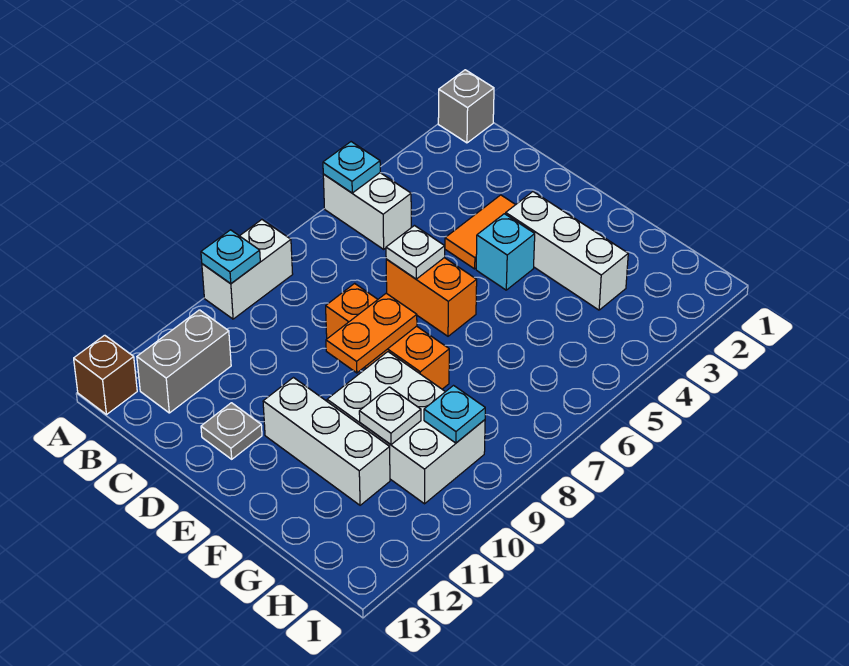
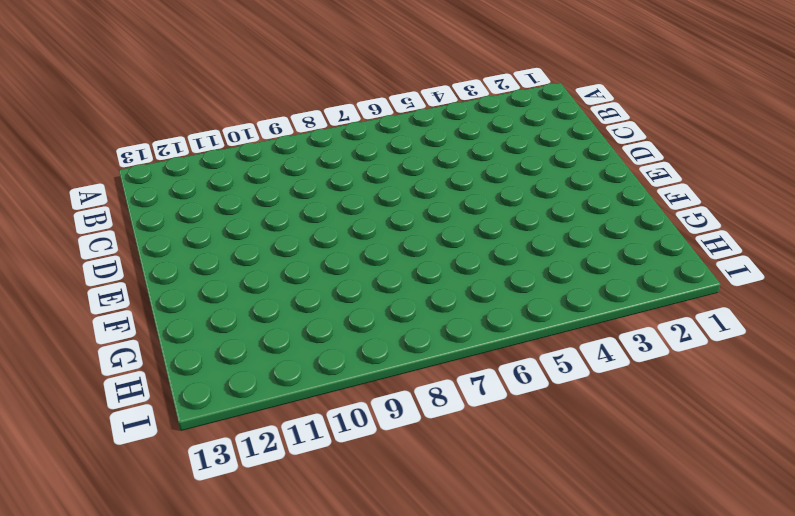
none -> grey 1x1 brick [438,70,494,143]
none -> white 1x2 brick [323,173,411,249]
none -> white 1x2 brick [202,220,293,319]

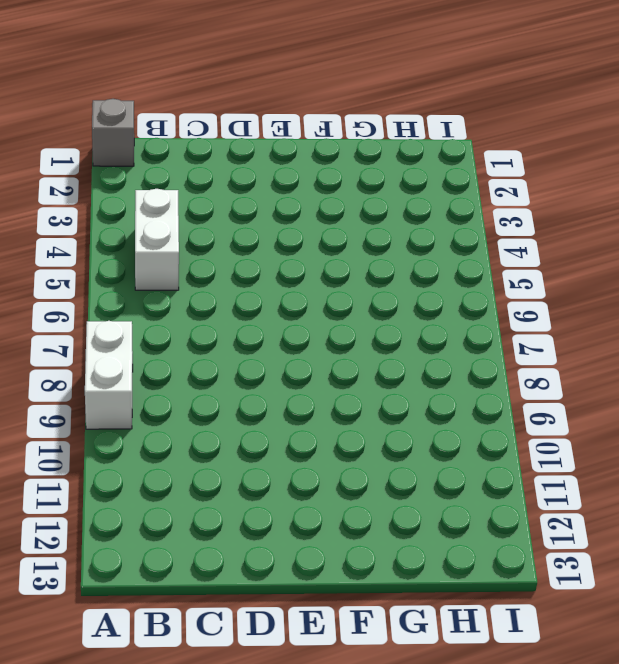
white 1x2 brick [135,189,179,290] -> white 1x2 brick turned to [323,173,411,249]
none -> brown 1x1 brick [74,335,137,415]
none -> grey 1x2 brick [137,310,231,413]
none -> orange 1x2 tile [445,195,516,269]

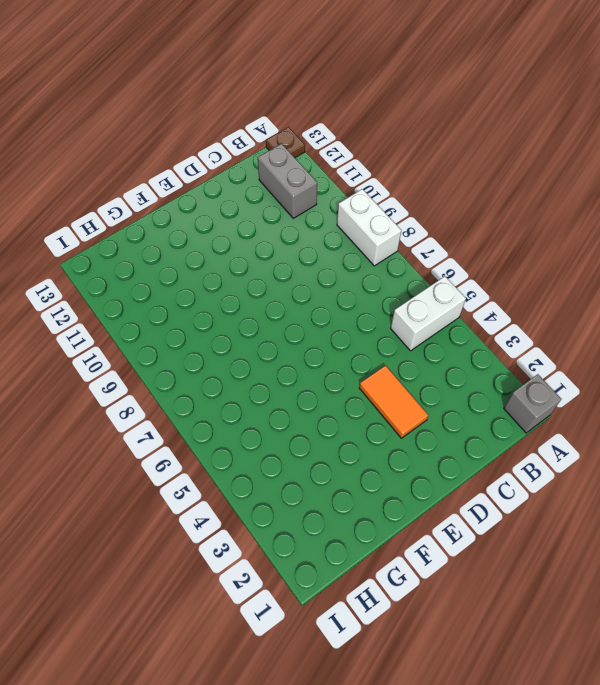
brown 1x1 plate [266,127,305,158] -> brown 1x1 brick [74,335,137,415]
none -> orange 1x2 brick [386,258,477,336]
none -> orange 1x3 brick [326,283,449,389]
none -> grey 1x1 plate [201,403,262,459]

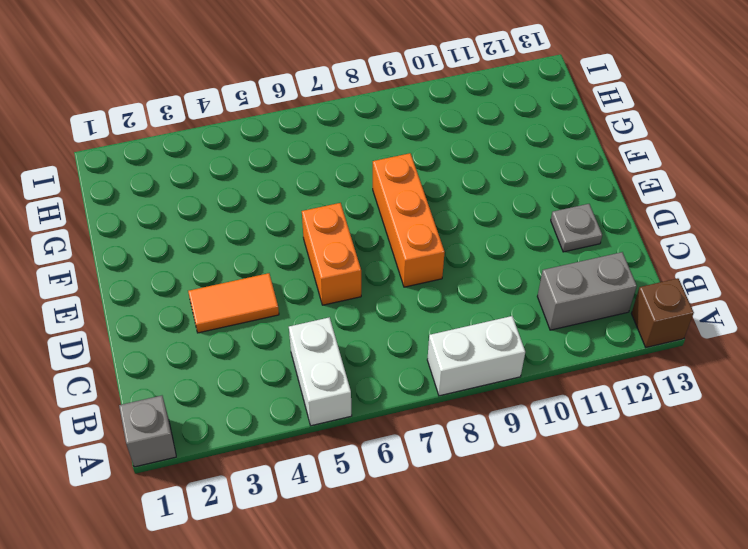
none -> white 1x3 brick [506,192,628,310]
none -> cyan 1x1 brick [476,214,535,290]
none -> white 1x3 brick [263,378,390,505]

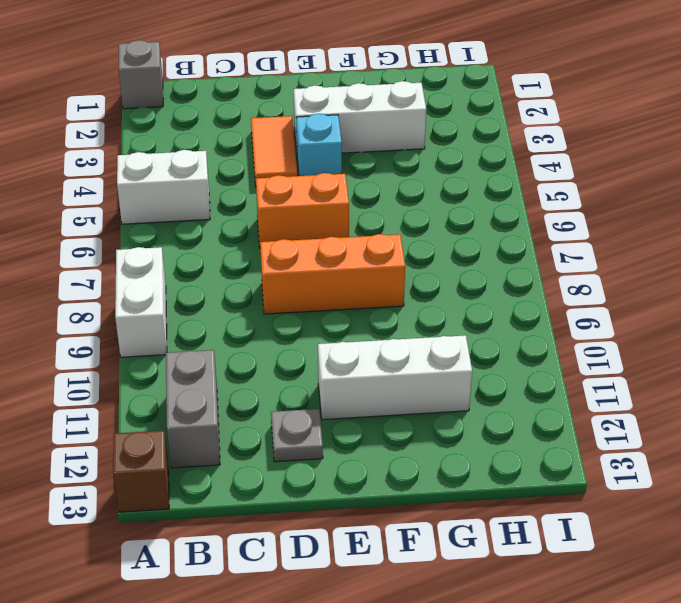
none -> white 2x3 brick [327,352,485,504]
none -> cyan 1x1 plate [323,142,380,193]
none -> cyan 1x1 plate [201,230,260,284]

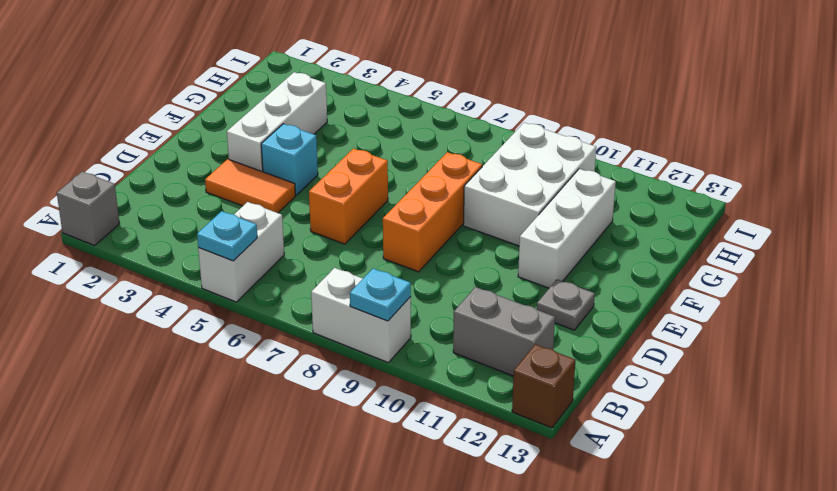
none -> white 1x1 plate [386,226,445,279]
none -> orange 1x2 plate [326,293,417,373]
none -> white 1x1 plate [359,387,421,445]

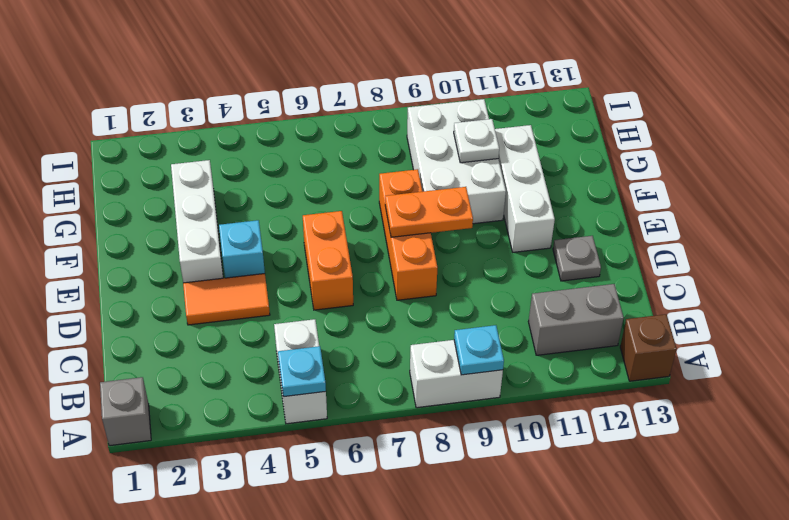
none -> white 1x1 plate [386,226,445,279]
none -> cyan 1x1 plate [424,386,485,443]

